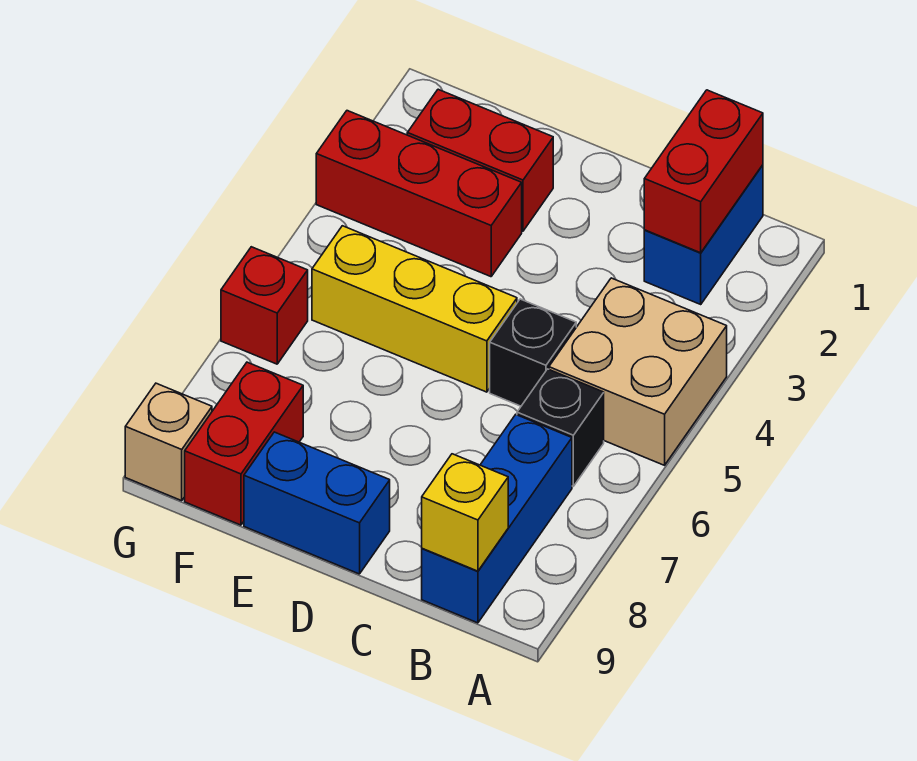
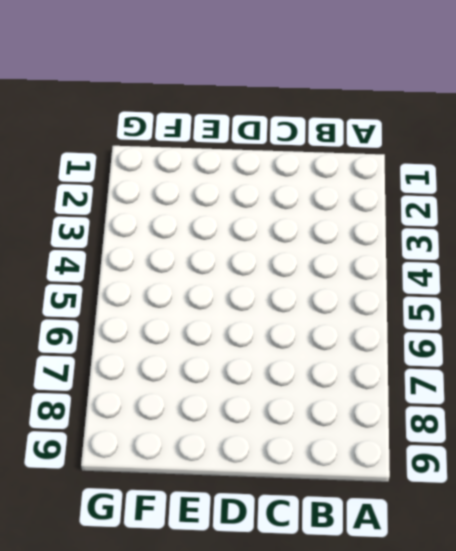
none -> tan 2x2 brick [549,278,727,465]
none -> blue 1x2 brick [644,165,763,304]
none -> black 1x1 brick [517,369,604,486]

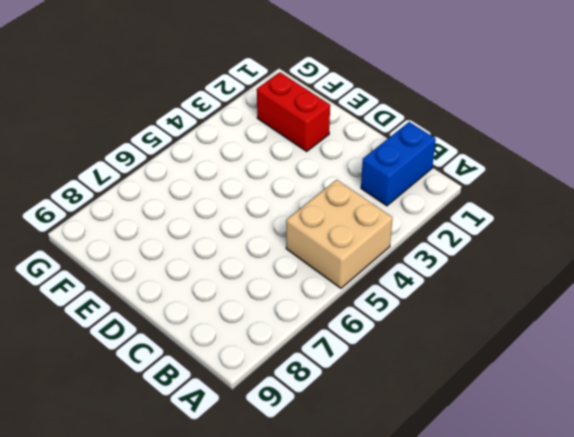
none -> black 1x1 brick [517,369,604,486]
none -> blue 1x3 brick [422,415,572,623]
none -> black 1x1 brick [490,299,576,406]

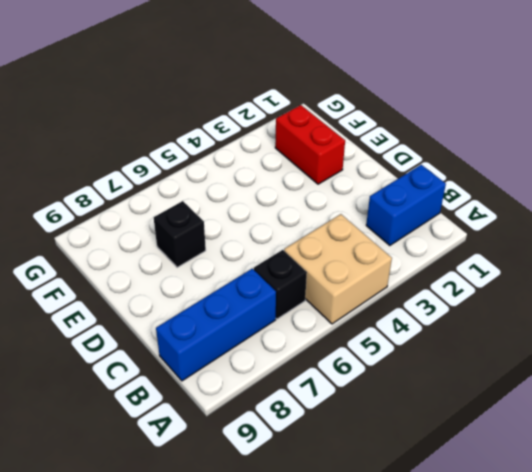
black 1x1 brick [154,201,206,267] -> black 1x1 brick moved to [490,299,576,406]
none -> yellow 1x3 brick [312,226,517,392]
none -> blue 1x2 brick [244,432,390,574]
none -> red 1x3 brick [316,111,522,277]

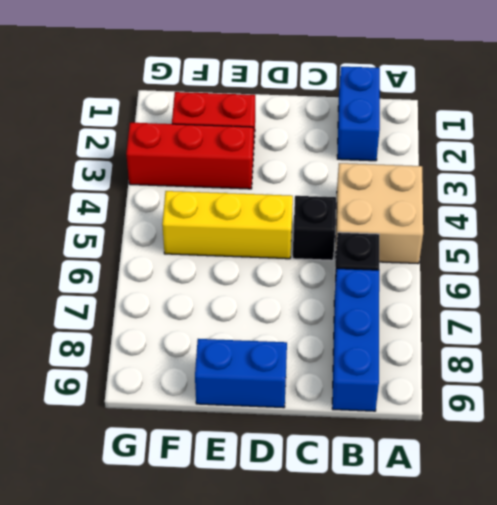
none -> red 1x2 brick [185,362,303,525]
none -> red 1x1 brick [221,247,308,364]
none -> tan 1x1 brick [125,383,212,501]

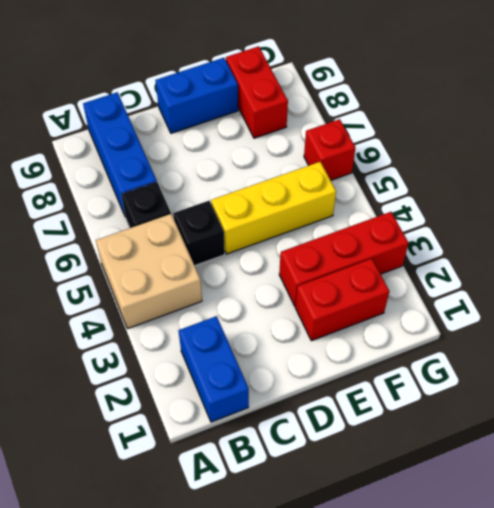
none -> tan 1x1 brick [125,383,212,501]
none -> red 1x2 brick [644,90,763,253]
none -> yellow 1x1 brick [422,454,508,571]

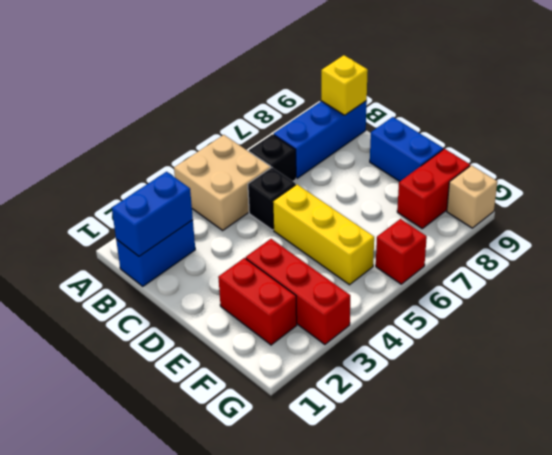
blue 1x2 brick [112,172,193,256] -> red 1x2 brick [644,90,763,253]

